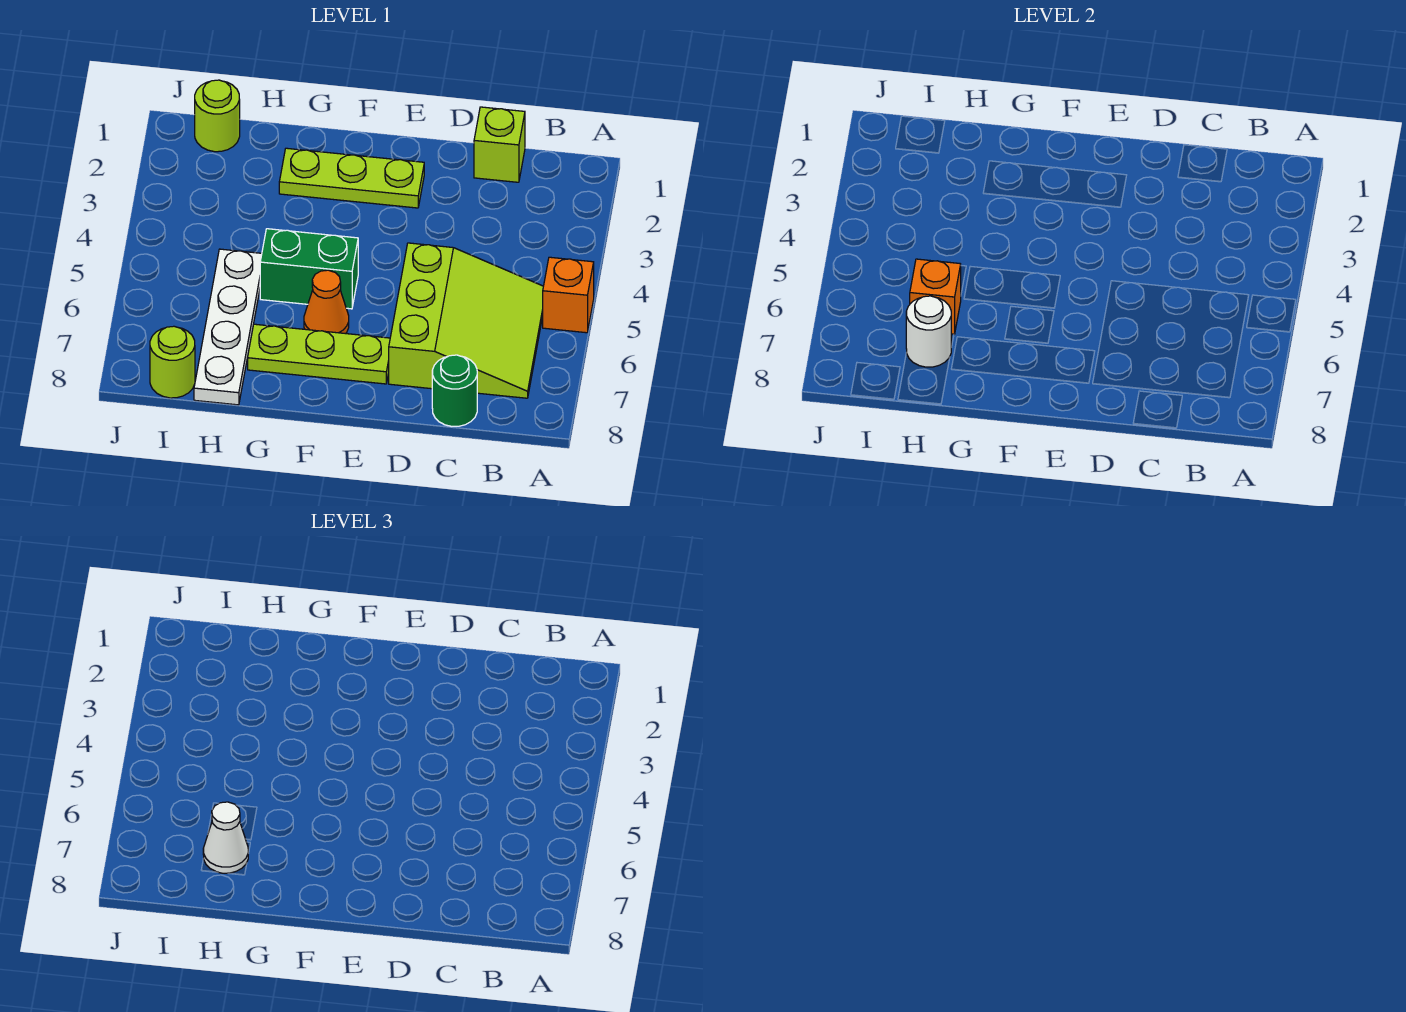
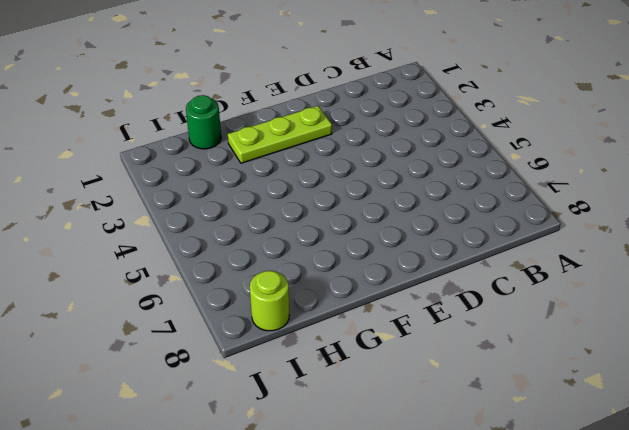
green 1x1 round brick [186,95,221,149] -> green 1x1 round brick moved to [432,355,477,426]
none -> orange 1x1 brick [543,257,594,333]
none -> lime 3x3 slope [389,243,543,398]
none -> lime 1x1 brick [474,107,525,182]

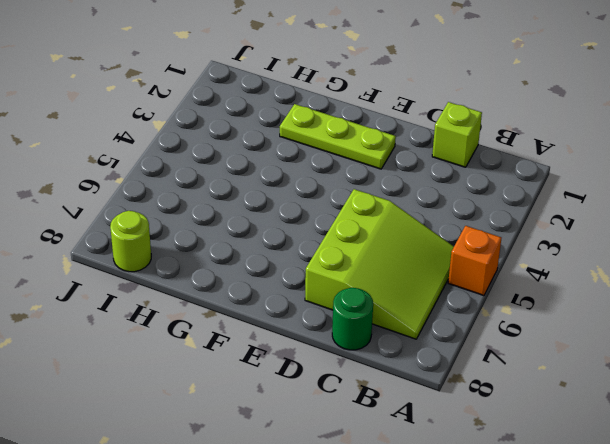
none -> lime 1x3 plate [248,324,390,384]
none -> green 1x2 brick [260,229,358,309]
none -> orange 1x1 cone [304,270,349,334]

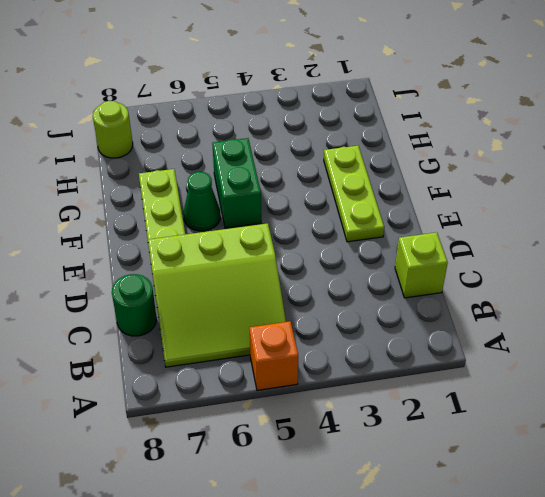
green 1x1 cone [184,172,220,231] -> orange 1x1 cone [304,270,349,334]
none -> white 1x4 plate [194,249,262,405]
none -> lime 1x1 round brick [195,80,240,152]
none -> orange 1x1 brick [910,259,961,334]

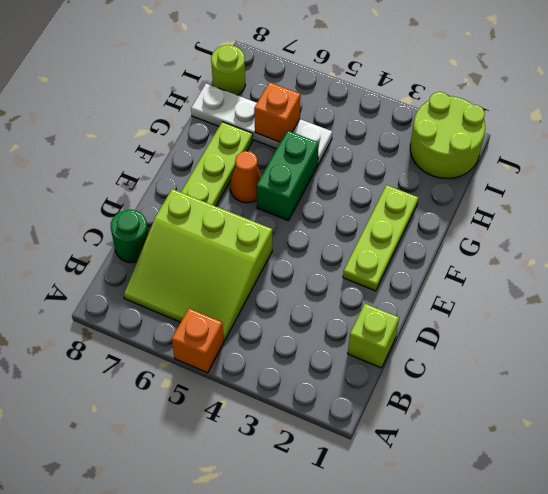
lime 2x2 round brick [410,92,485,178] -> lime 1x1 round brick [195,80,240,152]
none -> white 1x1 round brick [906,296,951,367]
none -> white 1x1 cone [203,802,248,873]

